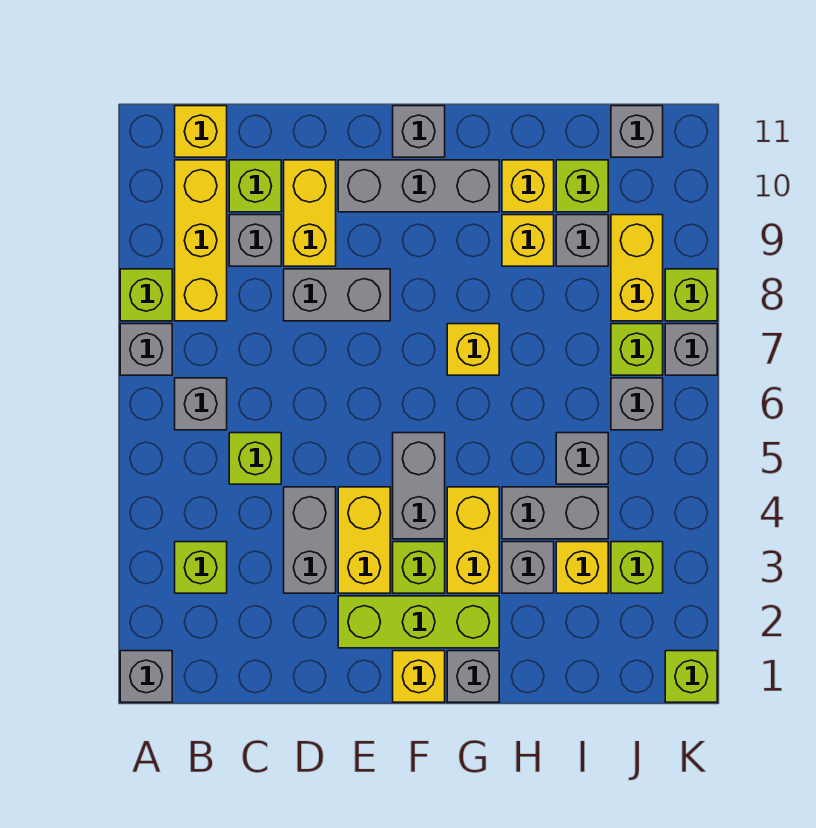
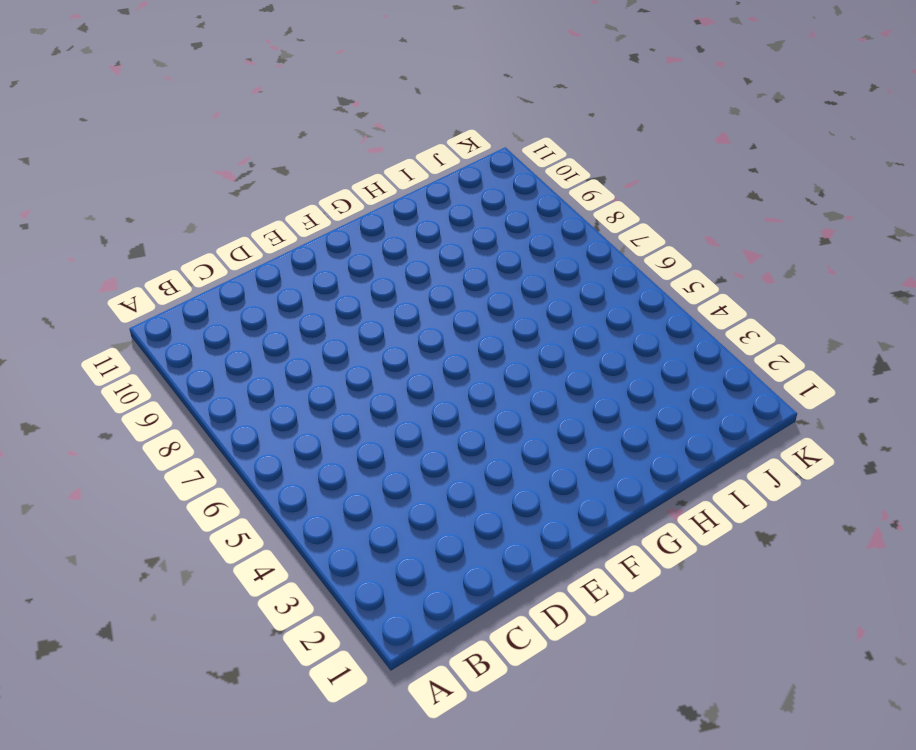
none -> grey 1x1 brick [120,651,172,702]
none -> grey 1x1 brick [120,324,172,375]
none -> lime 1x1 brick [120,269,172,321]
none -> lime 1x1 brick [175,542,227,593]

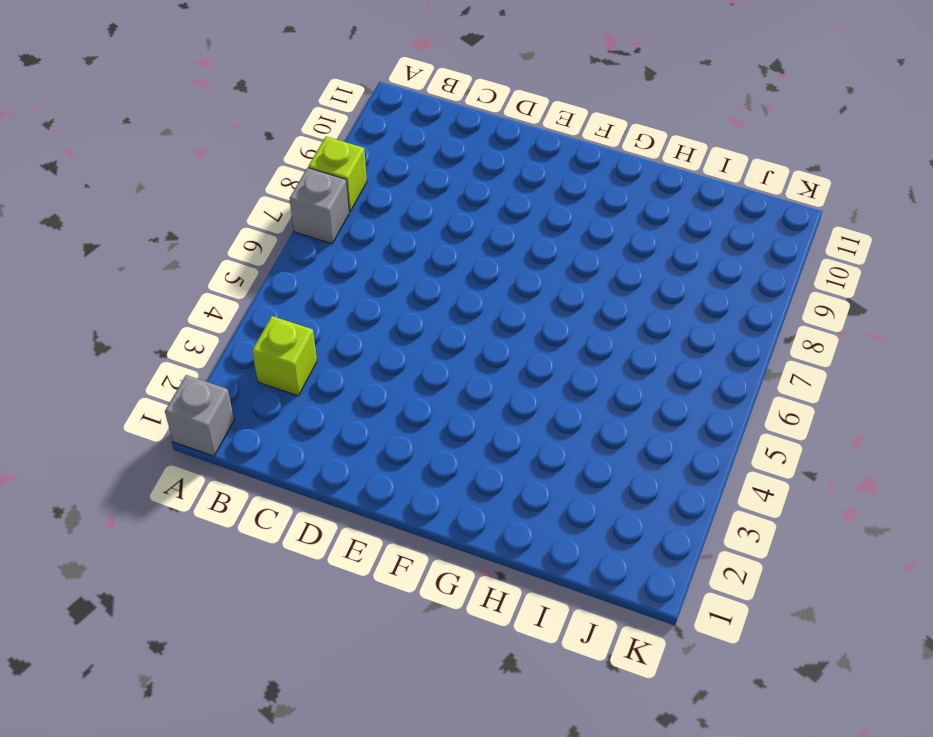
none -> grey 1x1 brick [175,378,227,430]
none -> yellow 1x3 brick [175,160,227,321]
none -> yellow 1x1 brick [175,106,227,157]
none -> lime 1x1 brick [229,433,281,484]

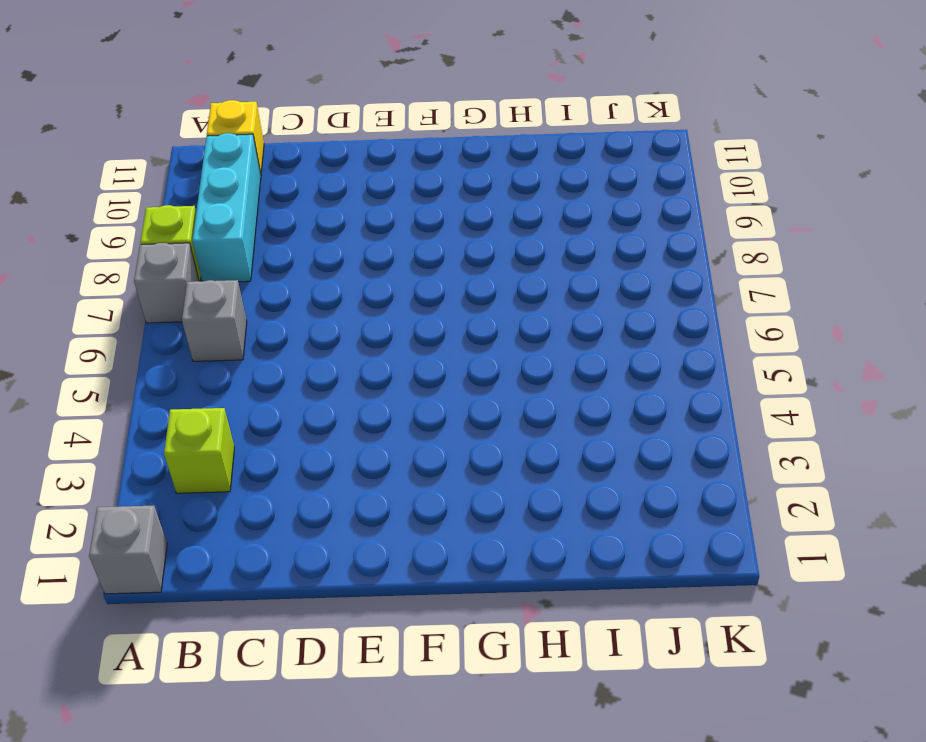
cyan 1x3 brick [192,133,261,282] -> yellow 1x3 brick [175,160,227,321]
none -> lime 1x1 brick [229,433,281,484]
none -> grey 1x1 brick [229,215,281,266]
none -> lime 1x1 brick [229,160,281,212]
none -> grey 1x2 brick [284,487,336,593]

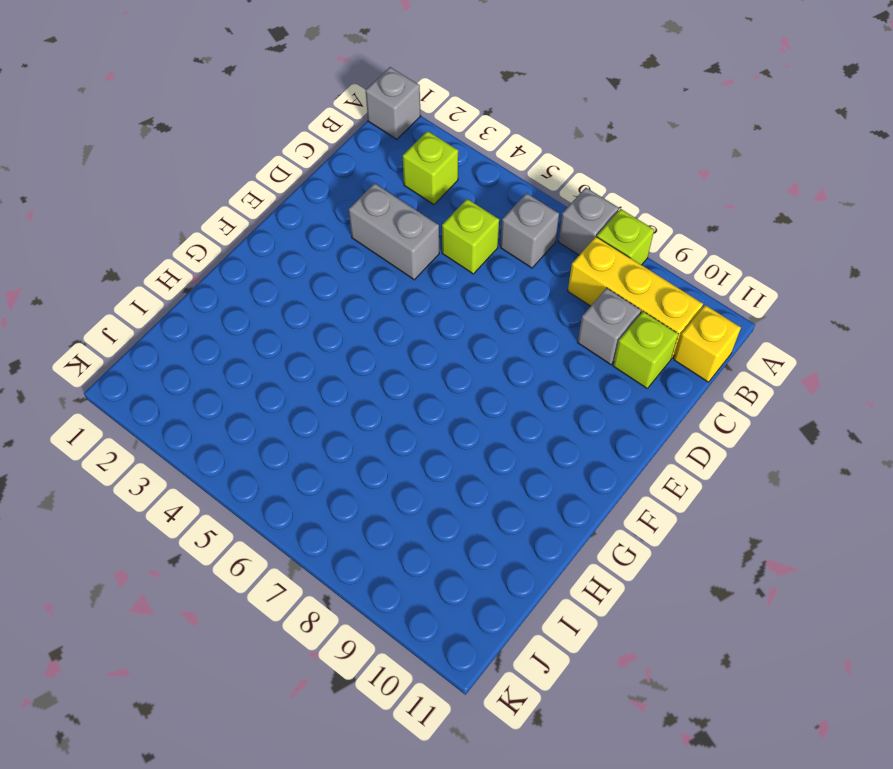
none -> grey 1x2 brick [284,269,390,321]
none -> yellow 1x2 brick [284,160,336,266]
none -> lime 1x3 brick [338,596,499,648]
none -> yellow 1x2 brick [338,487,390,593]

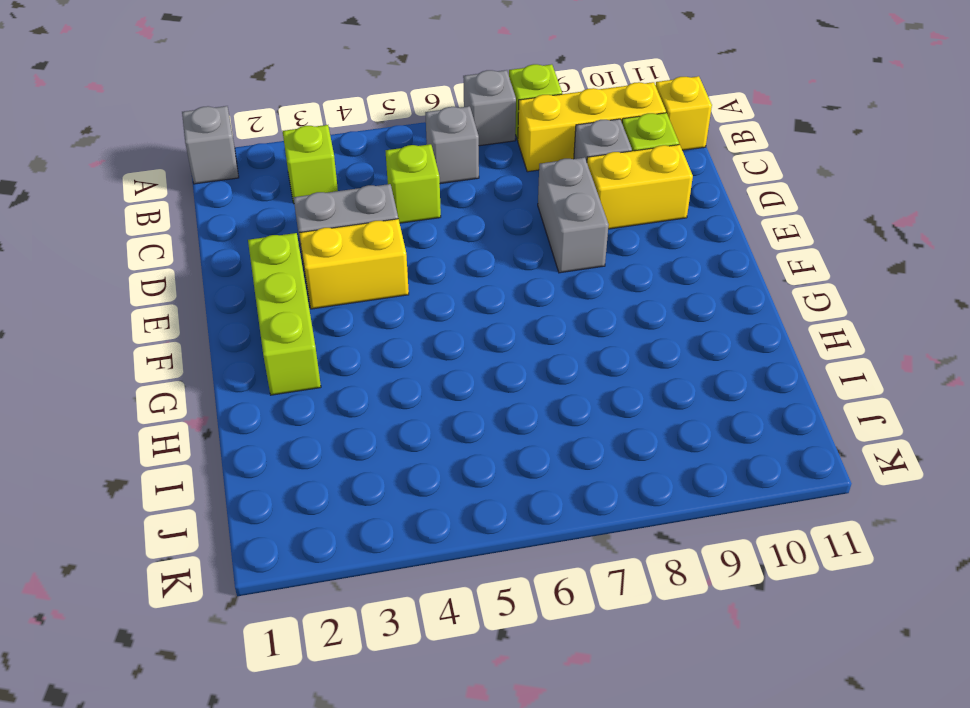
none -> grey 1x3 brick [338,160,499,212]
none -> yellow 1x1 brick [393,651,445,702]
none -> lime 1x1 brick [393,542,445,593]
none -> grey 1x2 brick [393,433,445,539]

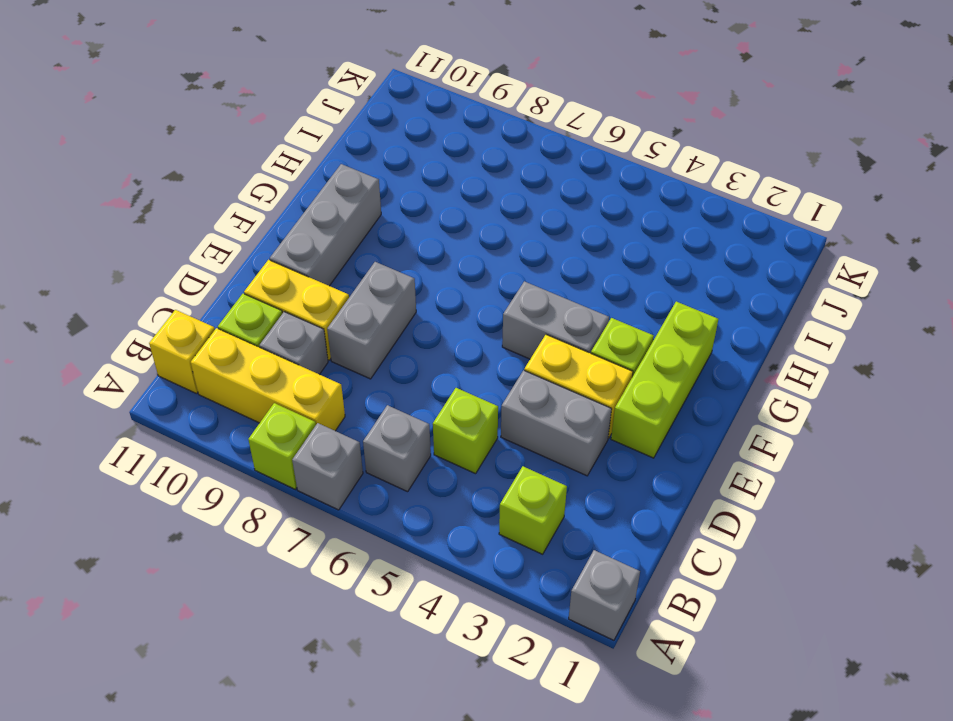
none -> yellow 1x1 brick [393,651,445,702]
none -> grey 1x1 brick [393,106,445,157]
none -> grey 1x1 brick [447,651,499,702]
none -> yellow 1x2 brick [447,487,499,593]

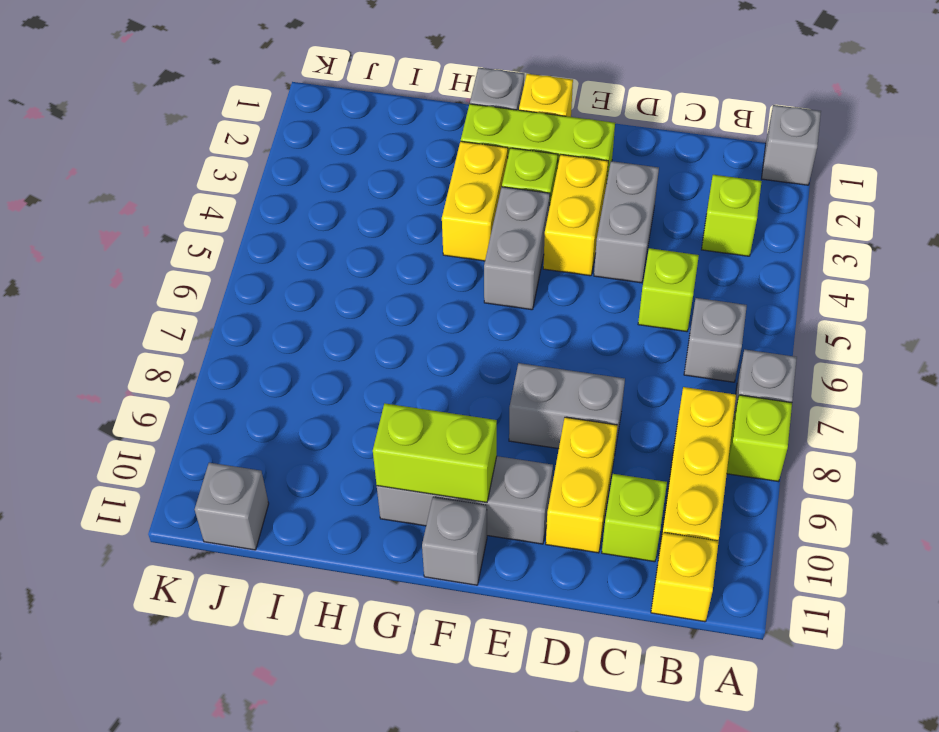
lime 1x2 brick [373,403,497,503] -> none
none -> grey 1x1 brick [229,215,281,266]
none -> yellow 1x1 brick [447,324,499,375]
none -> grey 1x1 brick [502,542,554,593]
none -> grey 1x2 brick [502,487,608,539]

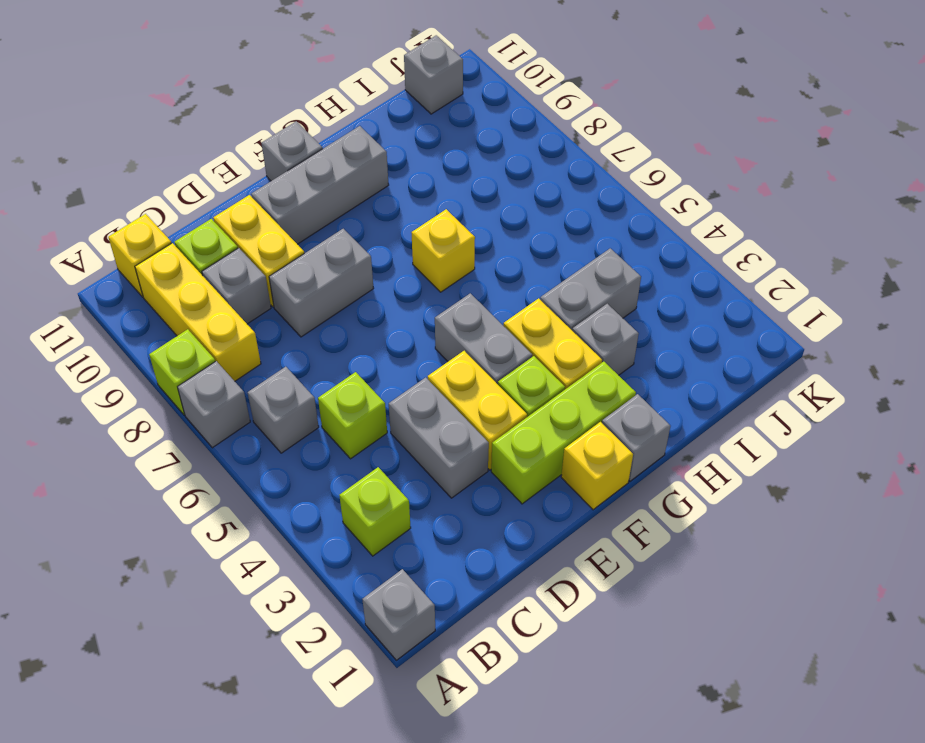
none -> yellow 1x1 brick [502,215,554,266]
none -> yellow 1x1 brick [502,160,554,212]
none -> yellow 1x1 brick [556,542,608,593]
none -> grey 1x1 brick [556,433,608,484]

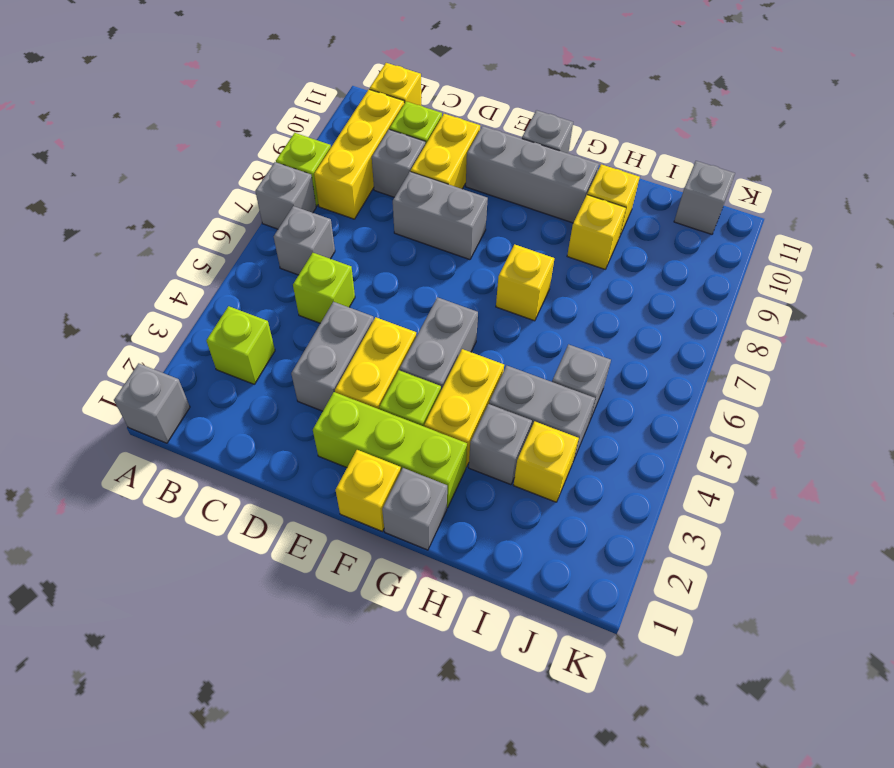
none -> grey 1x1 brick [556,215,608,266]
none -> lime 1x1 brick [556,160,608,212]
none -> lime 1x1 brick [611,542,663,593]
none -> grey 1x1 brick [611,378,663,430]

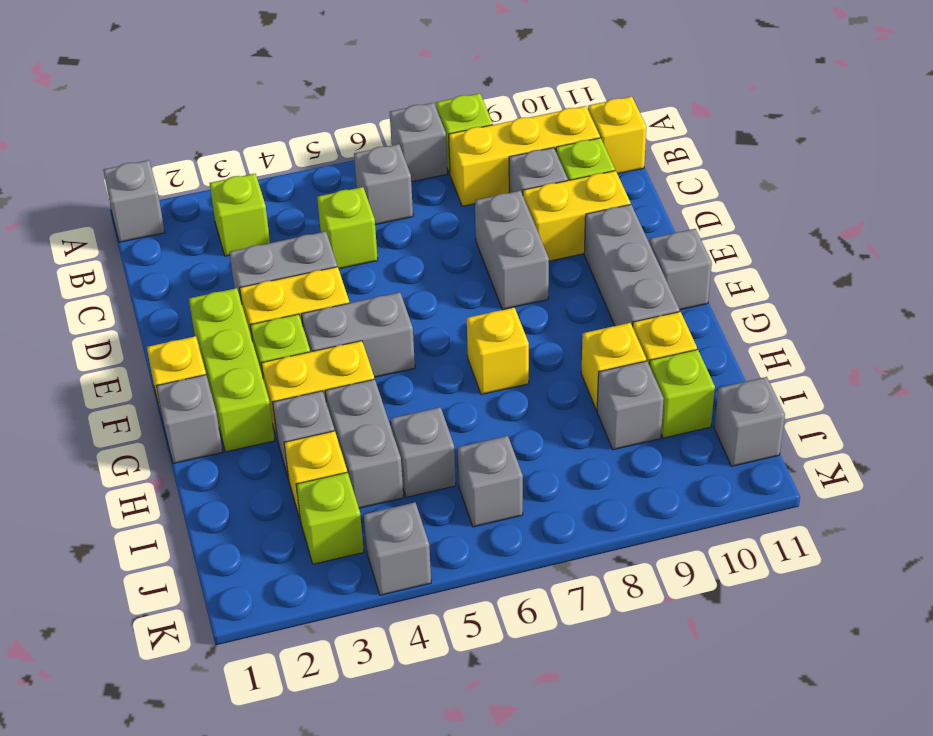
grey 1x1 brick [364,503,431,595] -> grey 1x1 brick moved to [665,324,717,375]
none -> lime 1x1 brick [611,324,663,375]
none -> yellow 1x2 brick [611,215,663,321]
none -> lime 1x1 brick [665,651,717,702]
none -> lime 1x1 brick [665,269,717,321]

